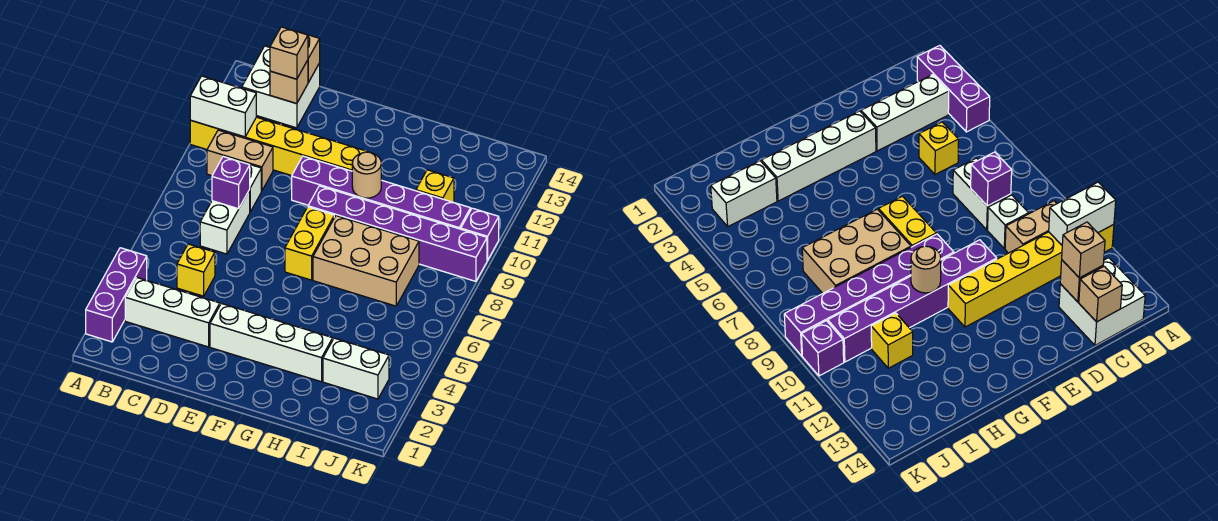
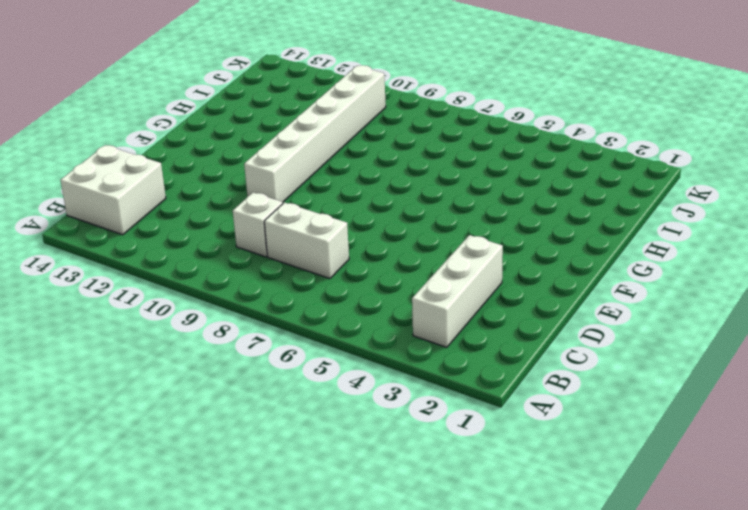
white 1x6 brick [244,65,386,202] -> purple 1x6 brick [292,156,471,229]
none -> purple 1x3 brick [86,248,147,342]
none -> yellow 1x6 brick [190,117,368,176]
none -> tan 1x2 brick [207,130,273,191]

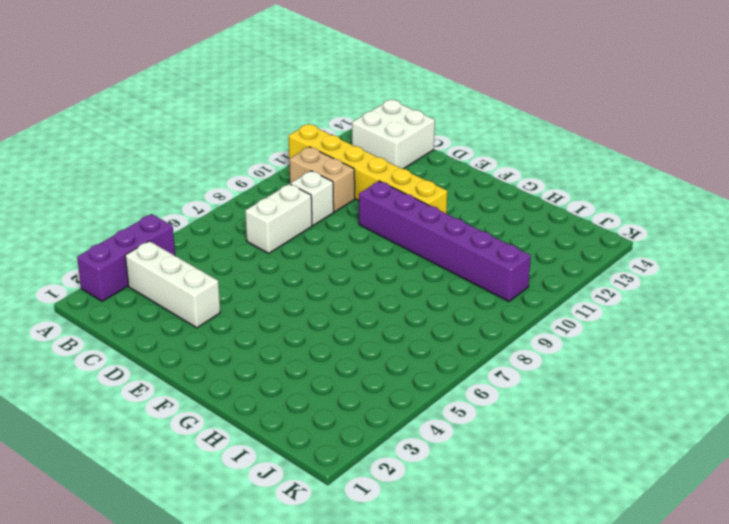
none -> yellow 1x1 brick [177,244,215,296]
none -> white 1x4 brick [210,303,333,382]
none -> yellow 1x2 brick [285,207,334,280]

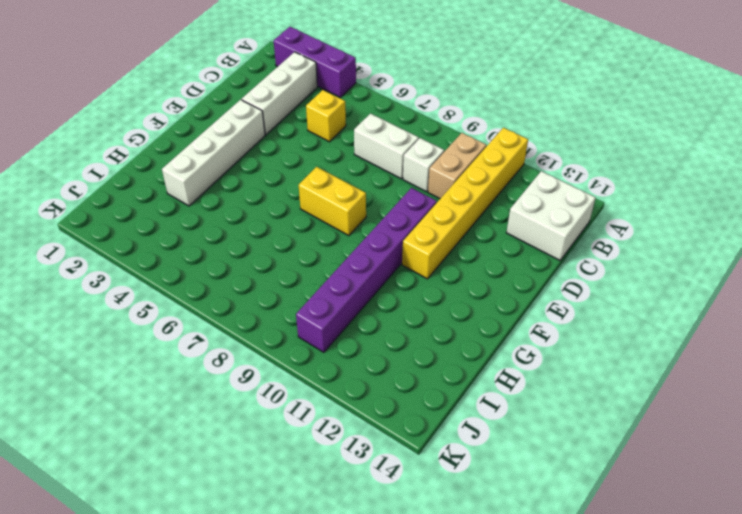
none -> purple 1x6 brick [308,186,487,281]
none -> tan 2x3 brick [313,216,419,306]
none -> white 1x2 brick [323,338,389,399]

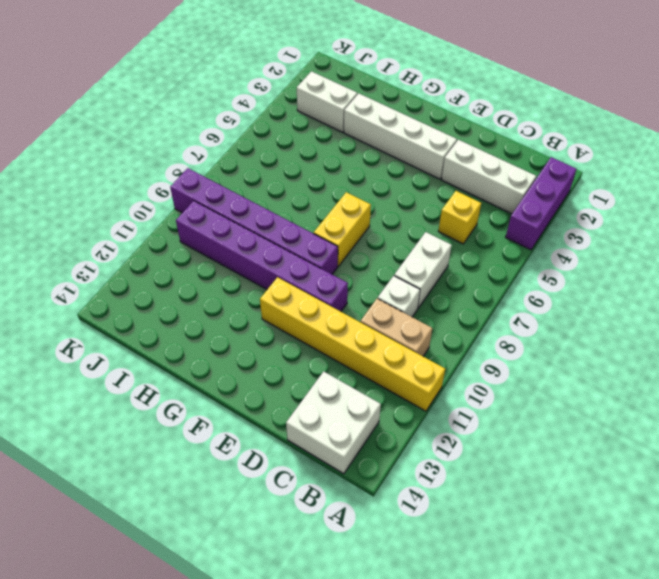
none -> tan 2x3 brick [313,216,419,306]
none -> yellow 1x1 brick [416,170,454,202]
none -> purple 1x1 brick [461,208,499,260]

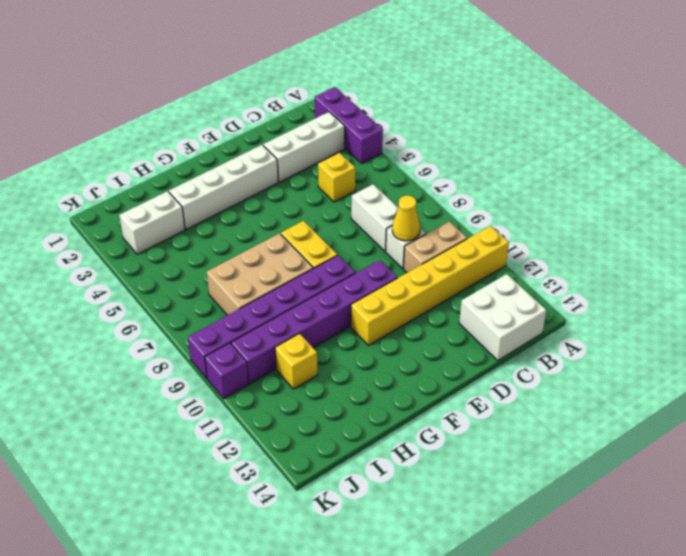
yellow 1x1 cone [392,195,420,241] -> none
none -> white 1x2 brick [190,76,256,137]
none -> purple 1x1 brick [212,157,250,209]
none -> tan 1x1 brick [270,60,308,104]

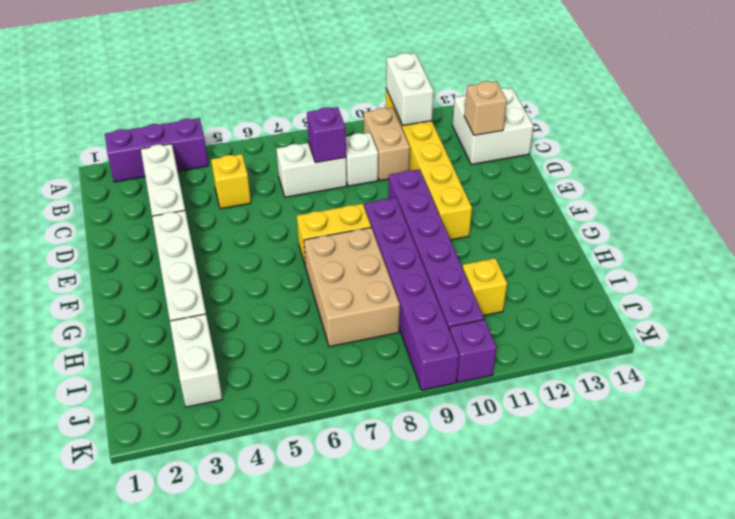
none -> tan 1x1 brick [293,30,320,82]
none -> tan 1x1 round brick [352,152,381,198]
none -> tan 1x1 brick [270,27,308,79]

